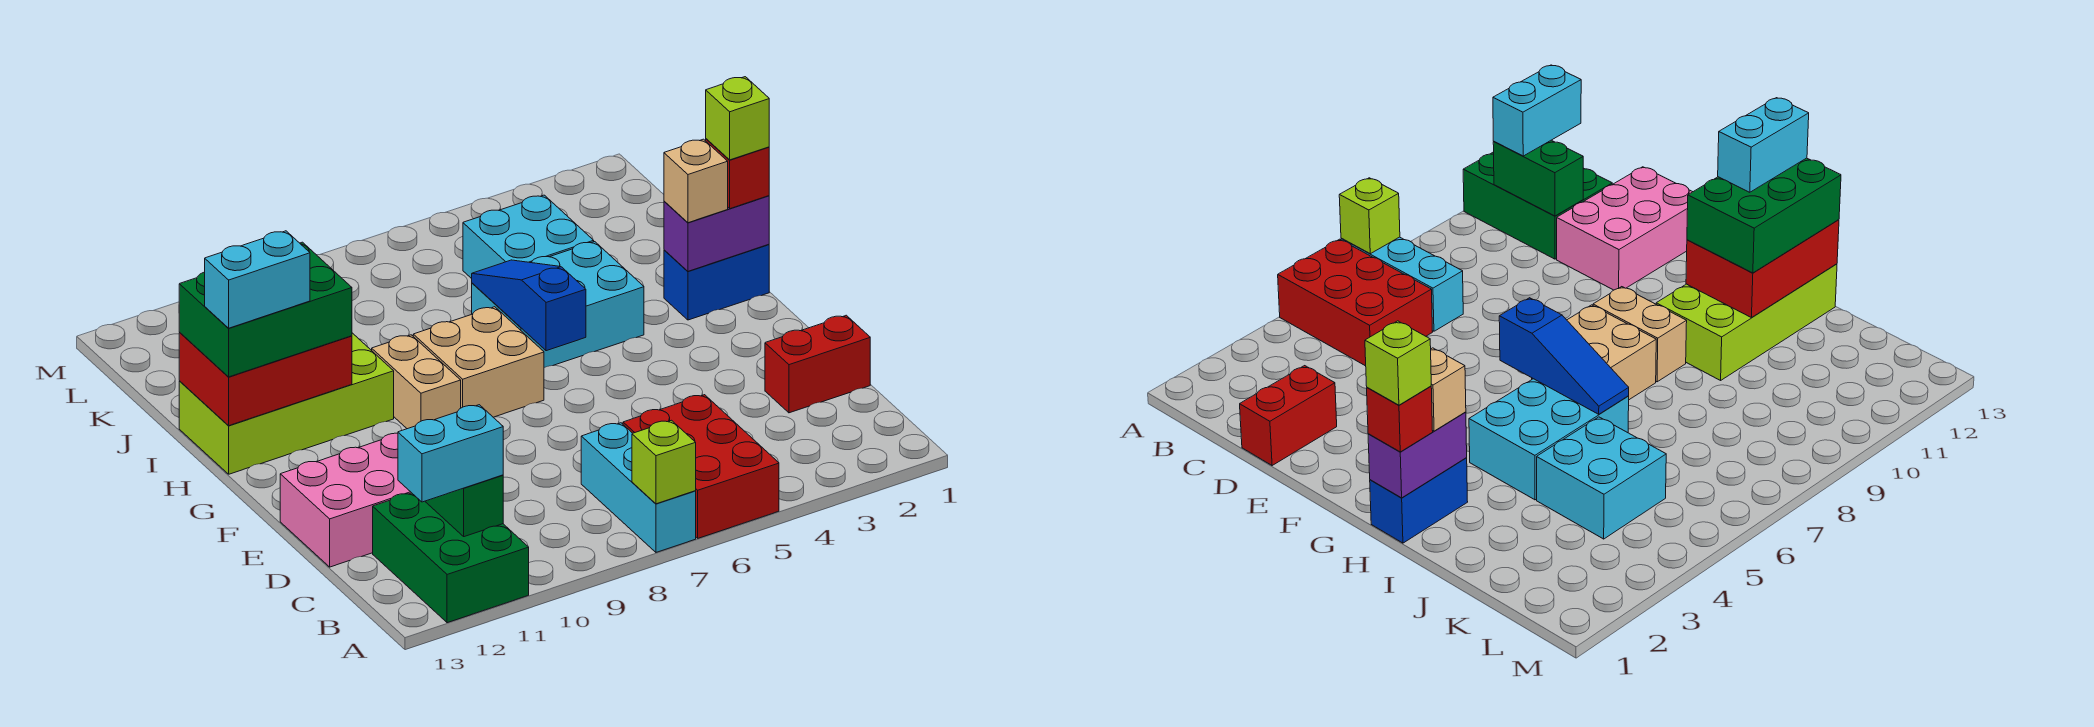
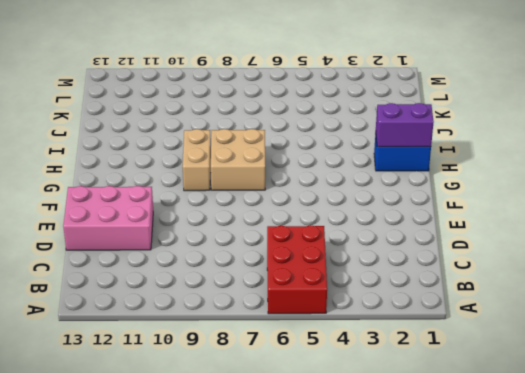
none -> cyan 1x3 brick [581,423,696,552]
none -> green 2x3 brick [373,493,529,623]
none -> red 1x2 brick [765,315,870,413]

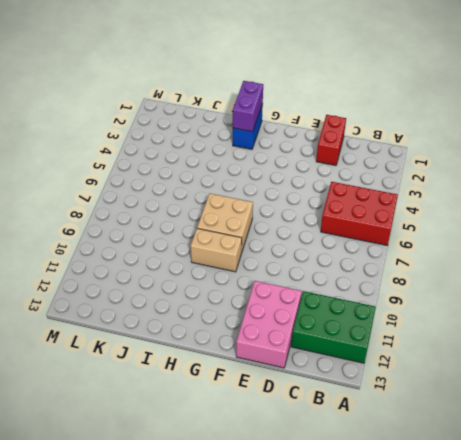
none -> cyan 1x3 brick [581,423,696,552]
none -> cyan 2x3 brick [472,242,644,368]
none -> lime 2x4 brick [179,333,394,474]

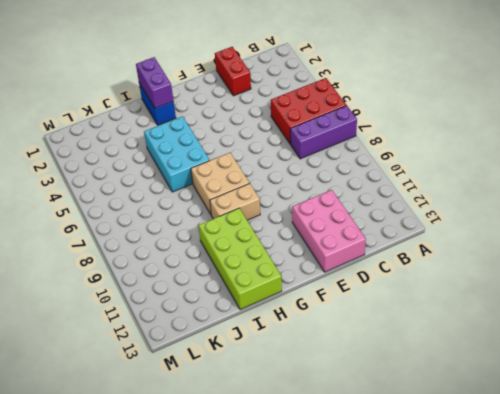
purple 1x3 brick [290,105,357,159] -> cyan 1x3 brick [581,423,696,552]
none -> green 2x3 brick [373,493,529,623]
none -> cyan 2x2 brick [463,195,594,279]
none -> lime 1x1 brick [632,420,696,504]

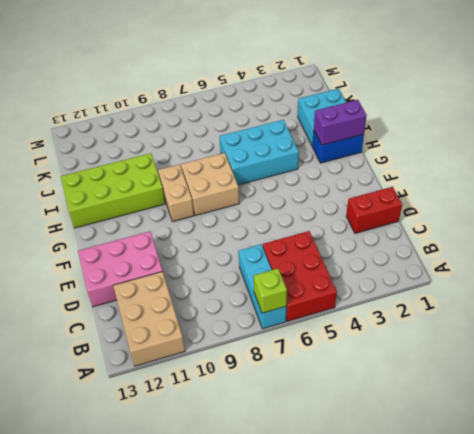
tan 2x3 brick [113,271,185,366] -> green 2x3 brick [373,493,529,623]
cyan 2x2 brick [298,89,347,147] -> cyan 2x2 brick moved to [463,195,594,279]
none -> green 1x2 brick [425,475,503,537]
none -> blue 1x3 slope [472,260,586,351]
none -> red 2x3 brick [179,333,352,426]

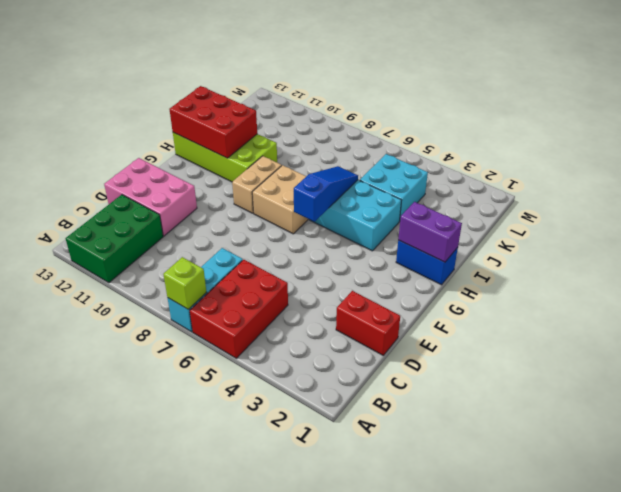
none -> green 1x2 brick [425,475,503,537]
none -> cyan 1x2 brick [398,405,503,502]
none -> red 1x1 brick [706,139,769,209]

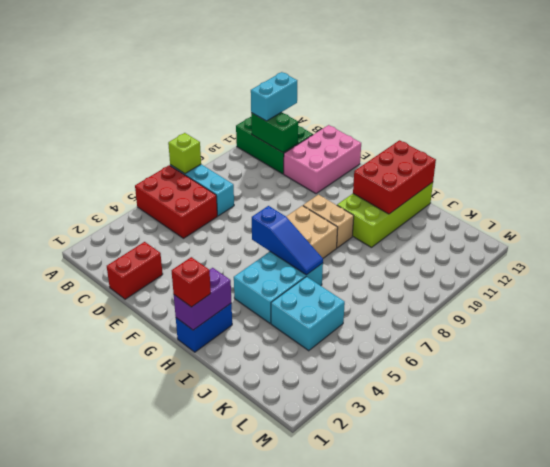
none -> tan 1x1 brick [664,139,728,223]
none -> green 2x3 brick [179,242,352,377]
none -> lime 1x1 brick [706,77,769,160]

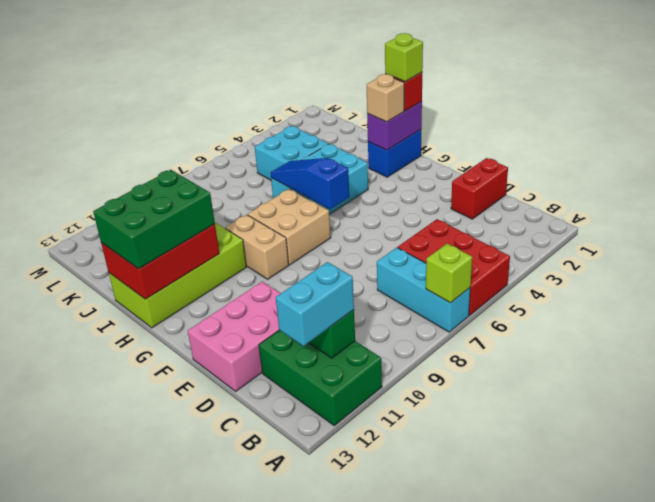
none -> cyan 1x2 brick [205,231,310,328]

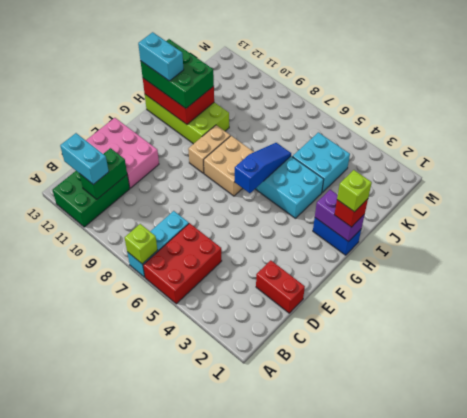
none -> tan 1x1 brick [664,139,728,223]

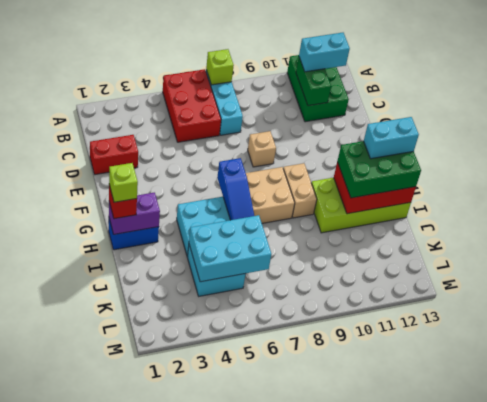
tan 1x1 brick [248,131,276,167] -> tan 1x1 brick moved to [664,139,728,223]
cyan 2x3 brick [189,215,271,282] -> none
none -> pink 2x3 brick [280,433,411,567]

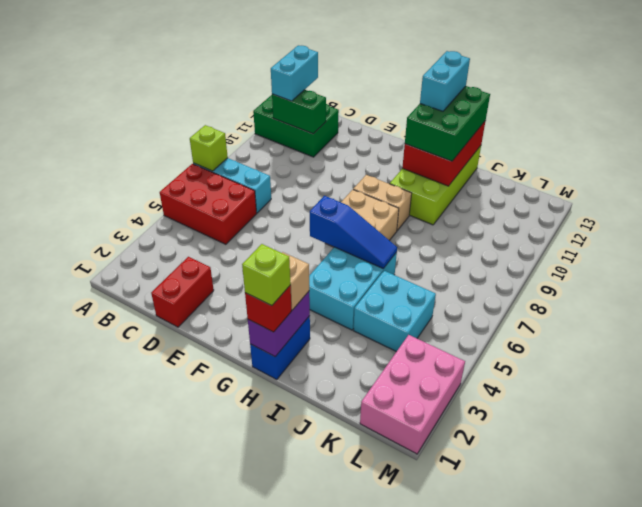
pink 2x3 brick [360,335,465,454] -> pink 2x3 brick moved to [280,433,411,567]

